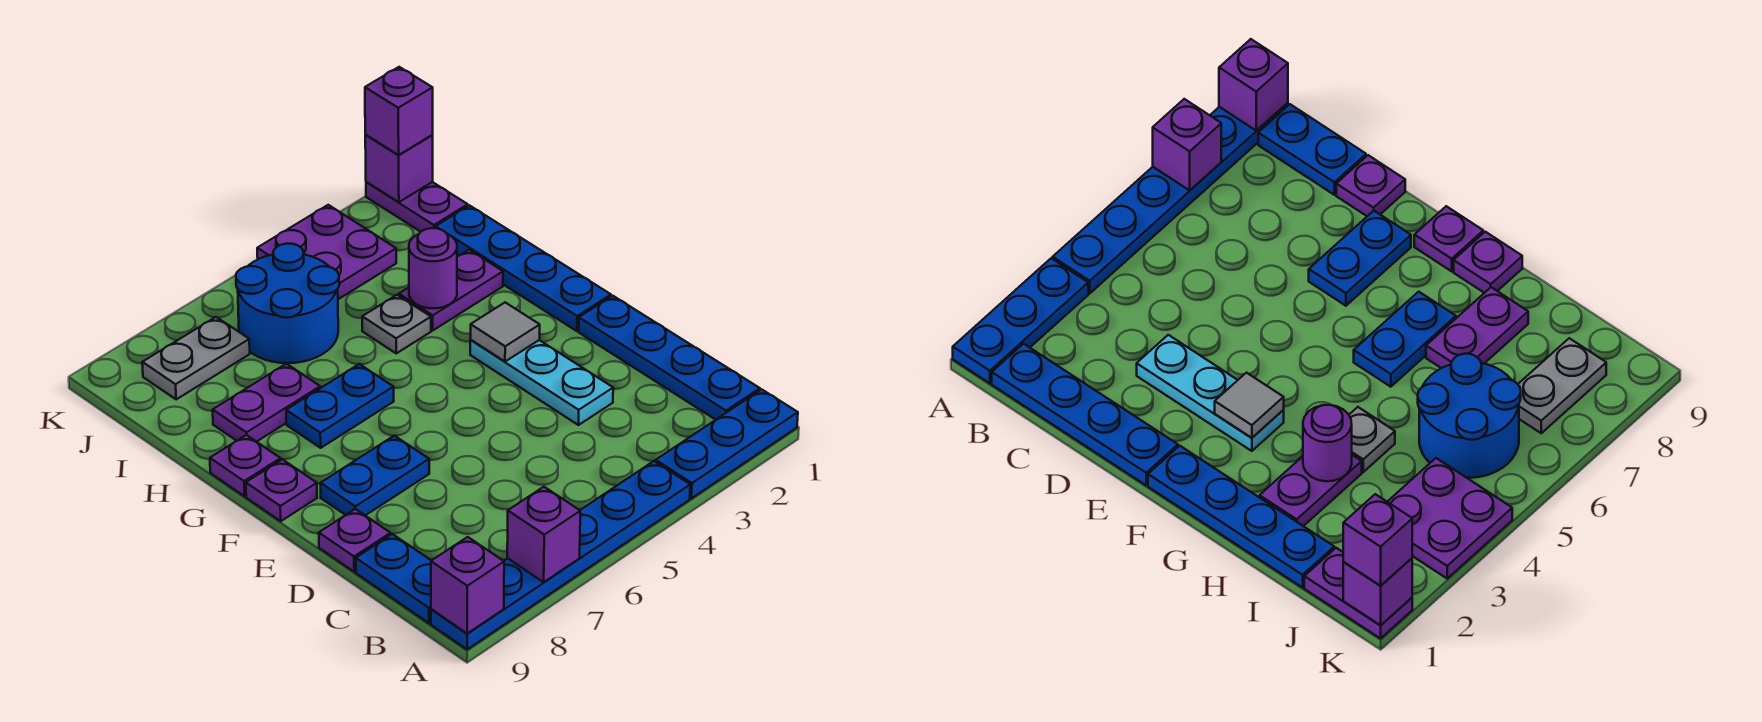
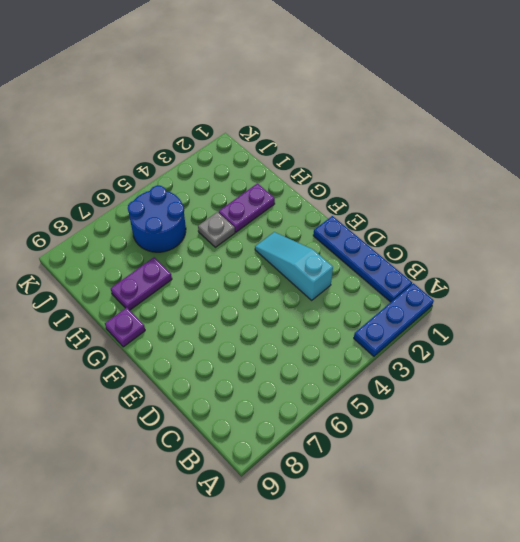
cyan 1x3 slope [255,232,333,300] -> cyan 1x3 plate [470,340,613,425]
none -> blue 1x6 plate [431,461,690,649]
none -> blue 1x2 plate [356,534,431,623]
none -> purple 1x1 plate [319,509,391,572]

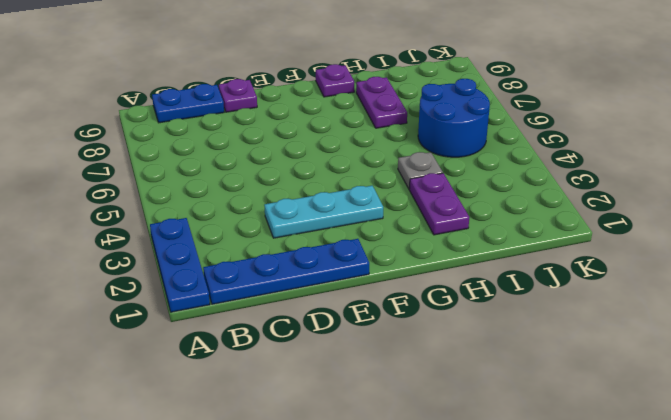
none -> blue 1x6 plate [431,461,690,649]
none -> blue 1x2 plate [321,436,429,516]
none -> blue 1x4 plate [436,205,611,331]

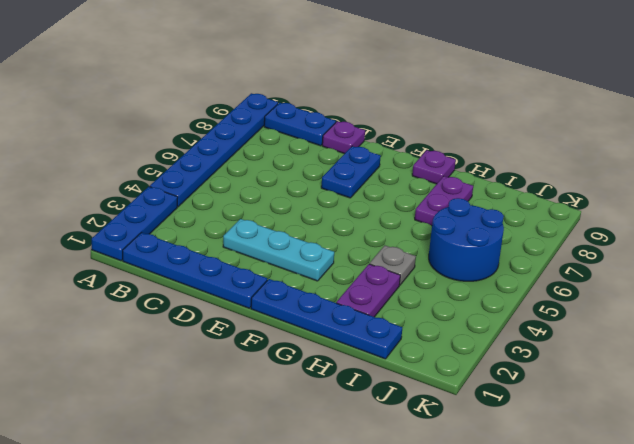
none -> purple 1x1 plate [246,459,317,521]
none -> blue 1x2 plate [286,364,394,448]
none -> purple 1x2 plate [366,182,468,232]

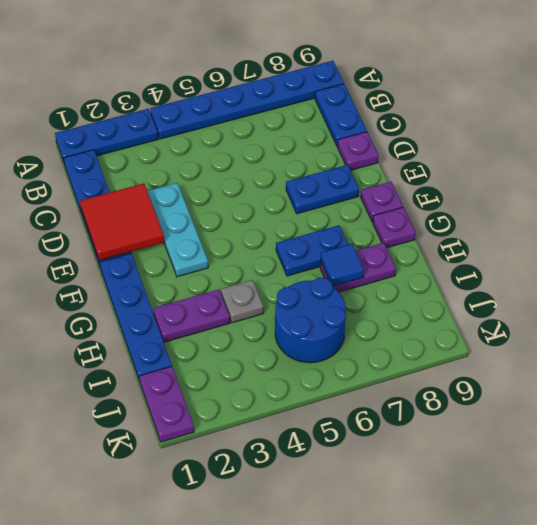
red 2x2 tile [80,183,164,260] -> none
blue 1x1 tile [321,244,364,286] -> none
none -> purple 2x2 plate [257,205,396,299]
none -> grey 1x2 plate [142,317,250,399]
none -> purple 1x1 brick [507,487,580,582]

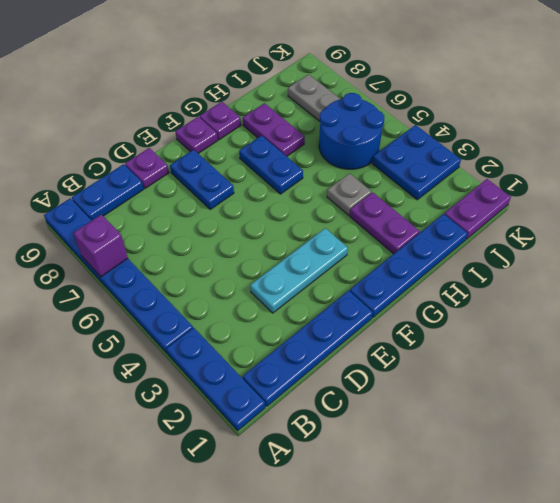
blue 2x2 plate [372,125,461,200] -> purple 2x2 plate [257,205,396,299]
none -> purple 1x1 brick [431,537,504,633]
none -> grey 1x1 tile [471,302,540,362]
none -> purple 1x1 round brick [409,228,457,308]

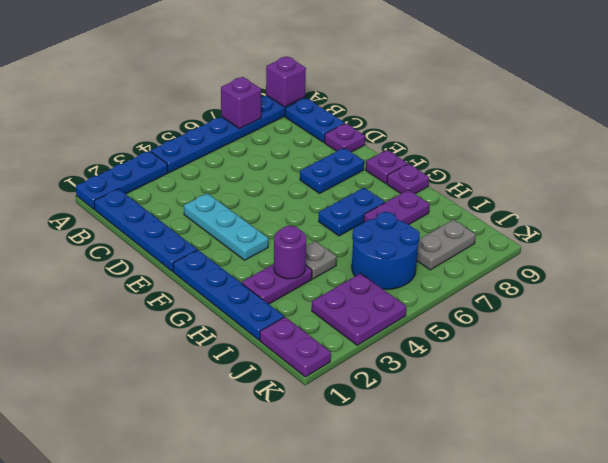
none -> grey 1x1 tile [471,302,540,362]
none -> purple 1x1 brick [365,135,433,202]
none -> purple 1x1 brick [365,67,433,155]

